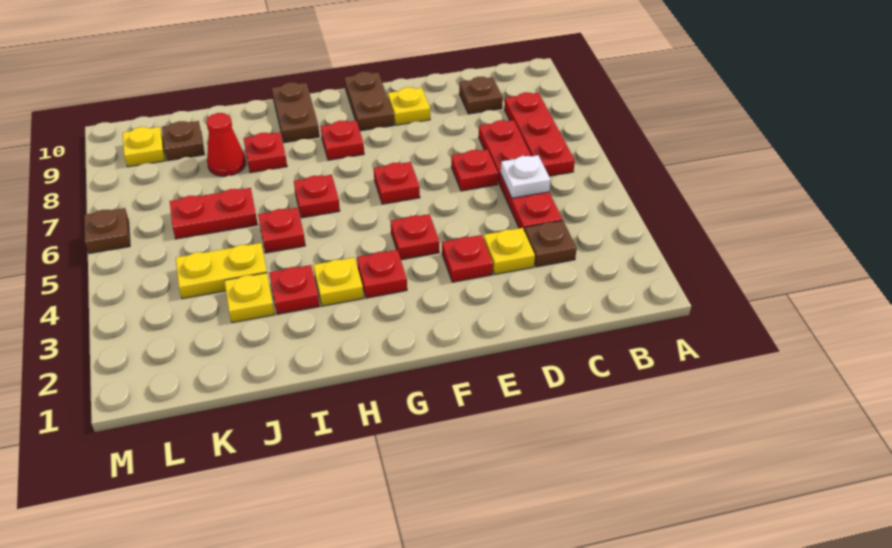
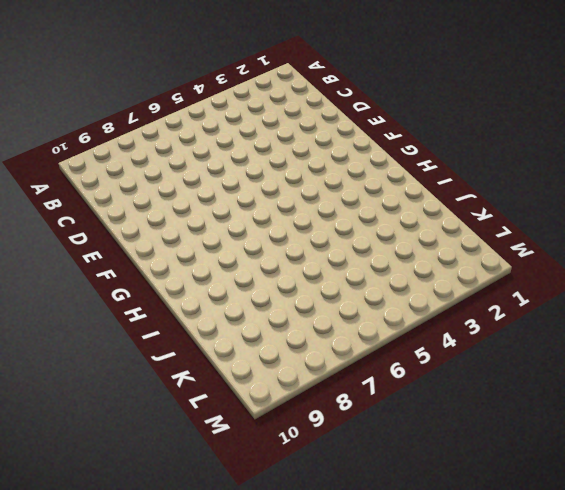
none -> red 1x3 plate [504,92,575,176]
none -> brown 1x1 plate [524,221,577,267]
none -> red 1x4 plate [479,120,563,230]

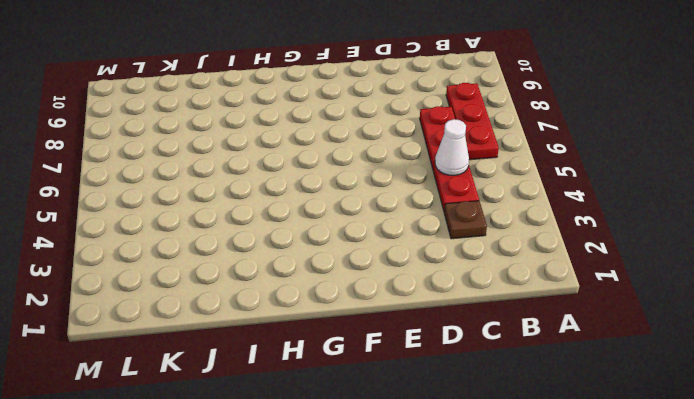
white 1x1 cone [435,119,469,175] -> white 1x1 plate [501,155,550,198]
none -> brown 1x1 plate [459,77,503,114]
none -> yellow 1x1 plate [483,228,535,274]
none -> red 1x1 plate [451,150,498,191]

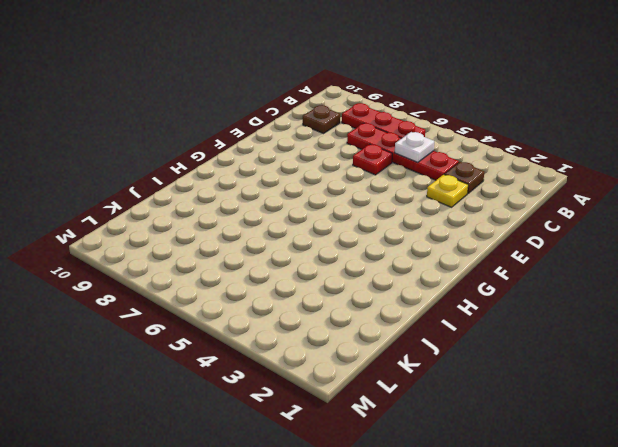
none -> red 1x1 plate [442,235,493,282]
none -> yellow 1x1 plate [388,87,430,125]
none -> red 1x1 plate [391,214,440,260]

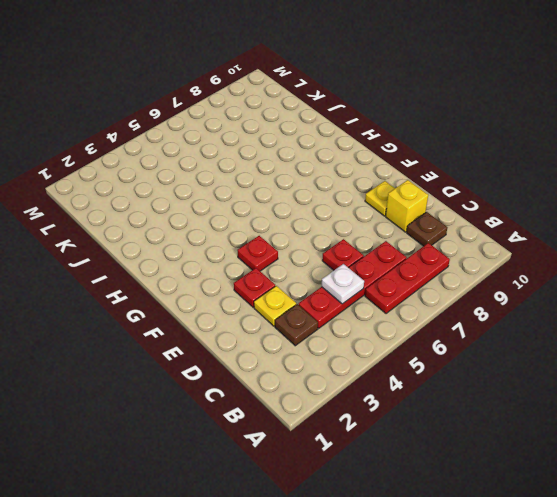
yellow 1x1 brick [386,180,428,232] -> none
none -> red 1x1 plate [374,162,420,204]
none -> brown 1x2 plate [344,72,394,131]
none -> red 1x1 plate [357,250,407,298]

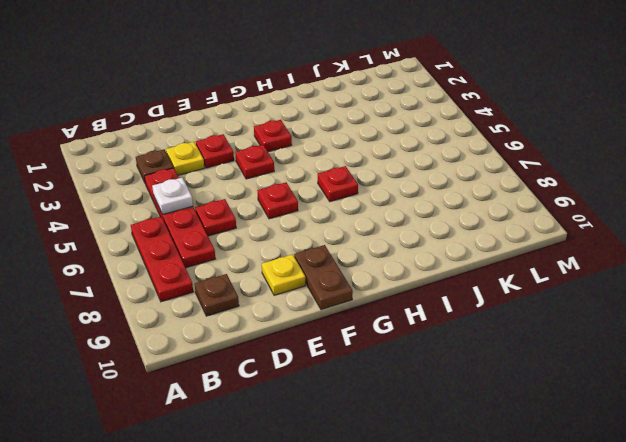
none -> red 1x1 plate [321,121,364,160]
none -> yellow 1x1 plate [313,257,364,306]
none -> brown 1x2 plate [272,82,320,143]

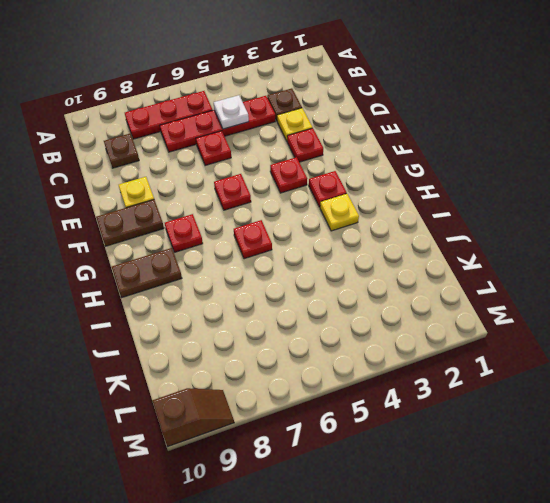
brown 1x2 slope [152,388,234,446] -> none
none -> red 1x1 plate [269,265,319,314]
none -> red 1x1 plate [258,208,306,253]
none -> red 1x1 plate [244,132,287,173]

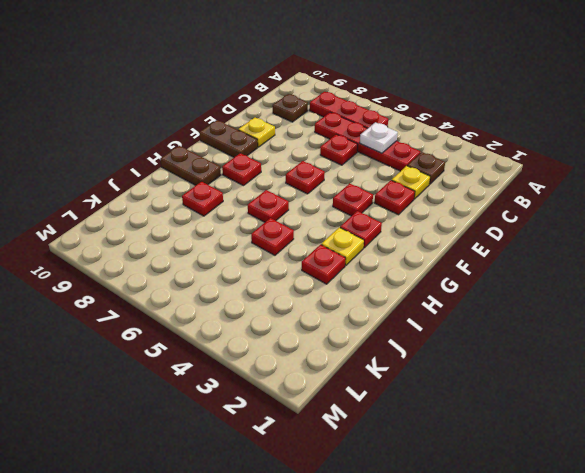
none -> yellow 1x1 plate [224,273,275,323]
none -> yellow 1x2 plate [176,243,267,299]
none -> red 1x2 plate [170,188,258,239]

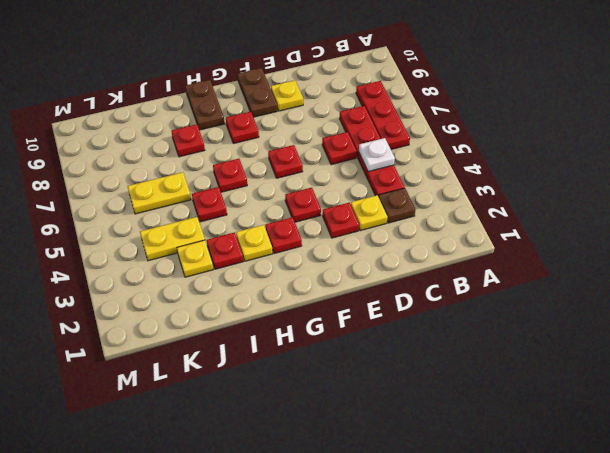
yellow 1x2 plate [128,172,191,214] -> red 1x2 plate [170,188,258,239]
none -> brown 1x1 plate [459,77,503,114]
none -> red 1x1 cone [206,113,246,176]
none -> brown 1x1 plate [162,121,204,161]

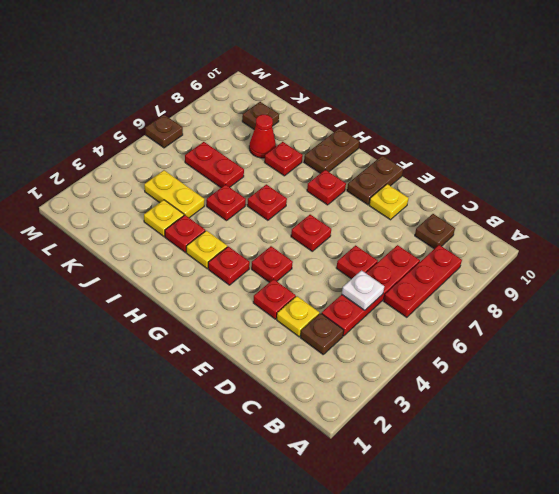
none -> yellow 1x1 plate [123,127,165,167]

